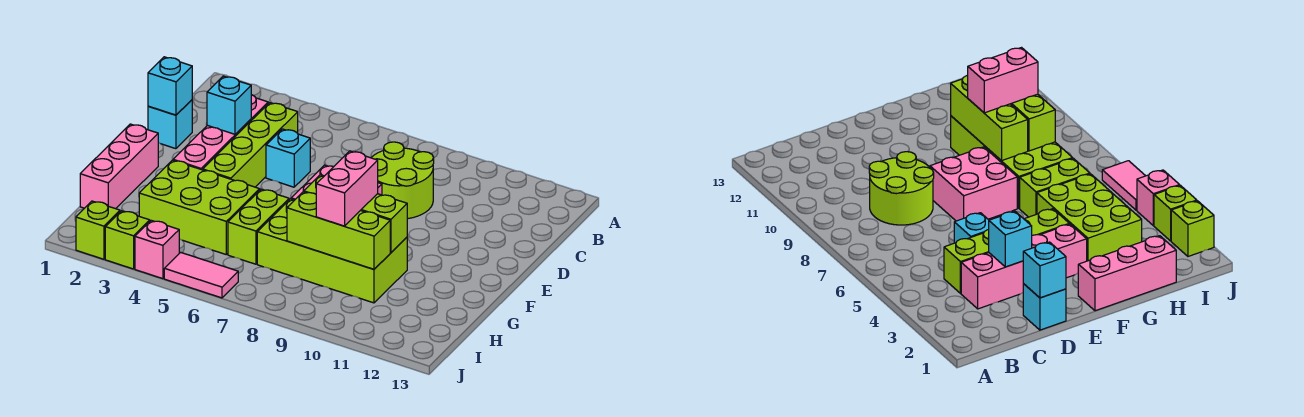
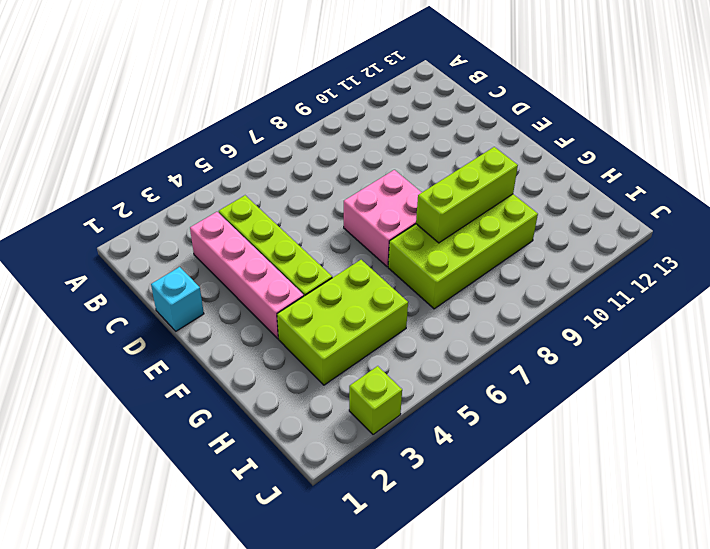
none -> lime 2x2 round brick [371,142,434,219]
none -> cyan 1x1 brick [266,129,310,187]
none -> pink 1x3 brick [80,124,158,209]

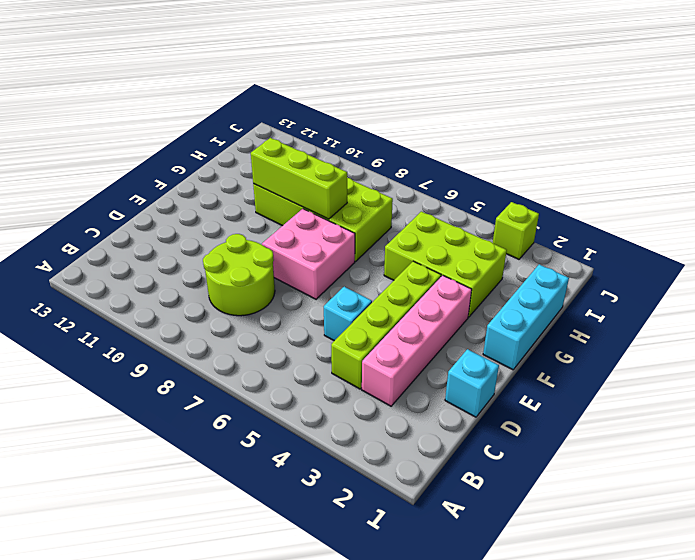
cyan 1x3 brick [483,264,569,370] -> pink 1x3 brick [80,124,158,209]
none -> lime 1x2 brick [228,189,289,264]
none -> lime 1x1 brick [76,201,120,259]
none -> pink 1x1 brick [135,220,179,279]

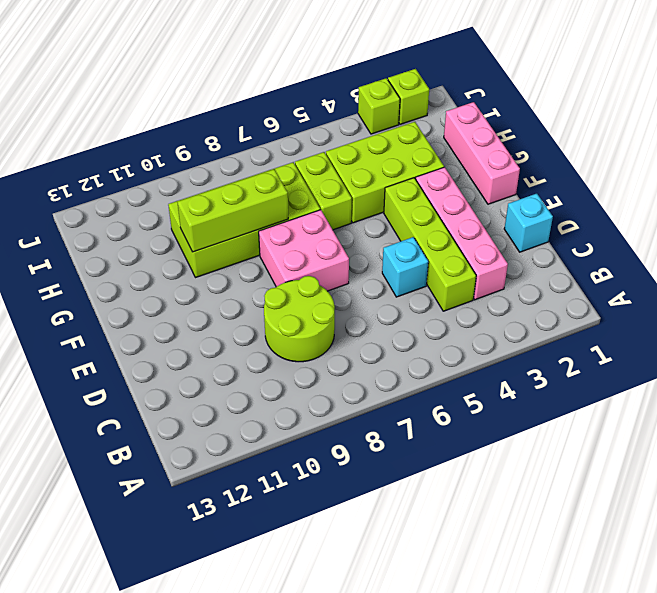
none -> pink 1x1 brick [135,220,179,279]
none -> pink 1x2 tile [164,252,238,298]
none -> cyan 1x1 brick [148,57,192,115]

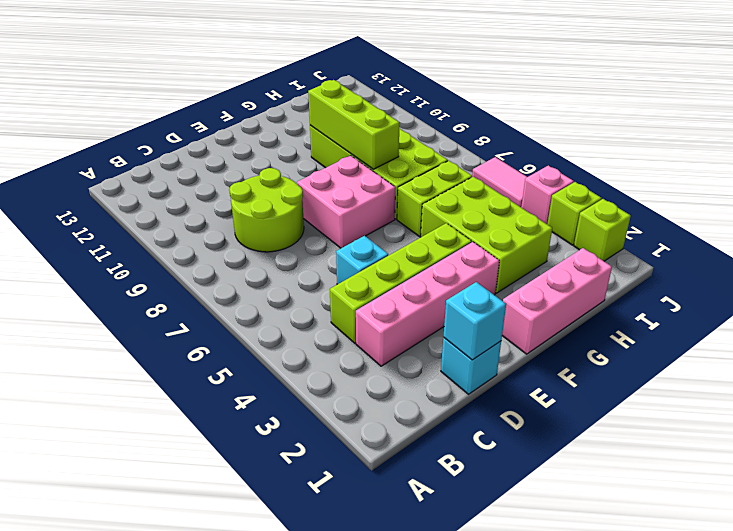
none -> cyan 1x1 brick [207,76,251,134]
none -> lime 1x3 brick [287,192,390,269]
none -> pink 1x2 brick [316,151,378,226]

